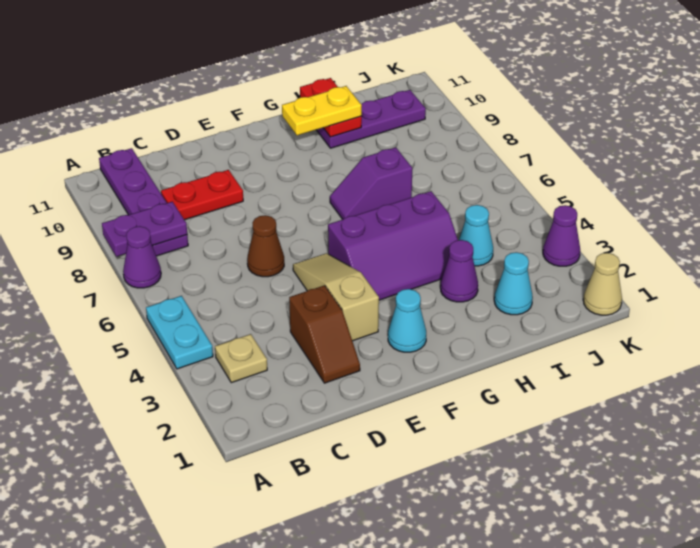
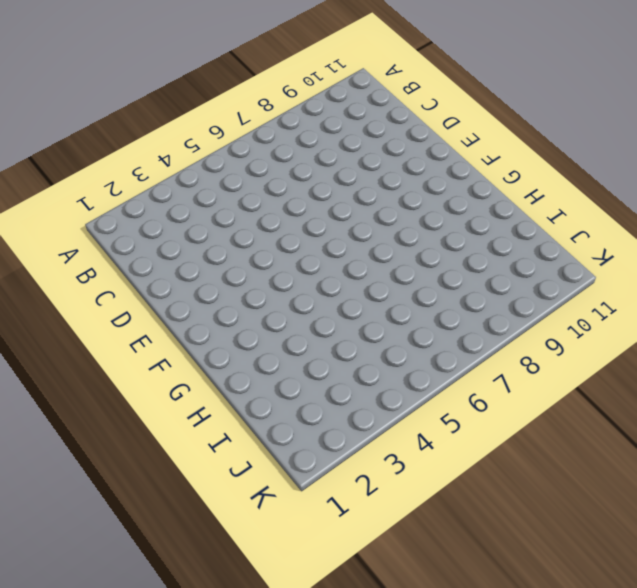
none -> cyan 1x2 plate [146,296,213,369]
none -> purple 1x1 cone [123,226,161,288]
none -> tan 1x1 plate [215,334,267,383]

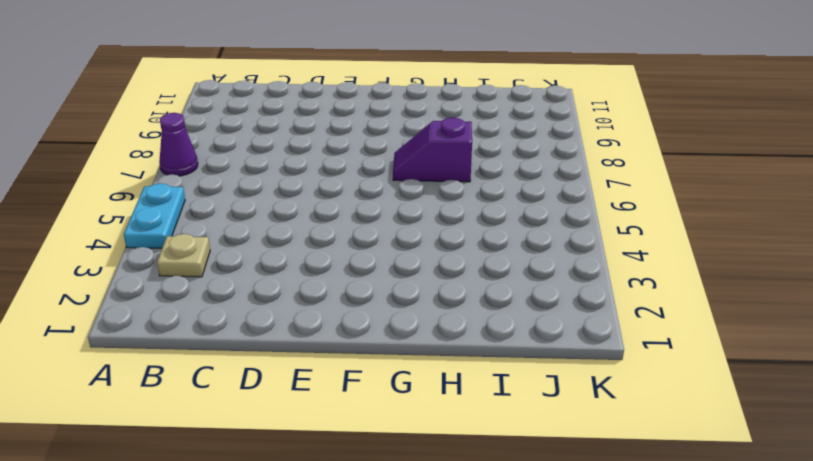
none -> purple 1x4 plate [99,148,188,256]
none -> red 1x2 plate [161,170,243,220]
none -> brown 1x2 slope [289,285,360,383]

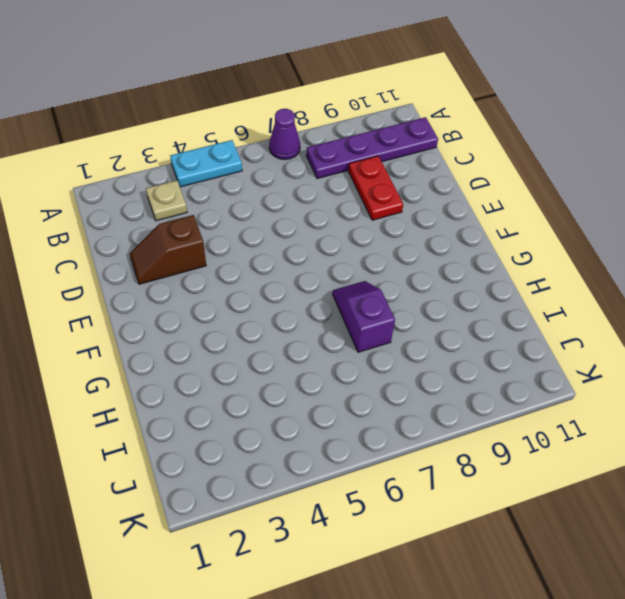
none -> brown 1x1 cone [247,215,284,277]
none -> tan 1x3 slope [293,253,379,341]
none -> cyan 1x1 cone [388,289,426,352]

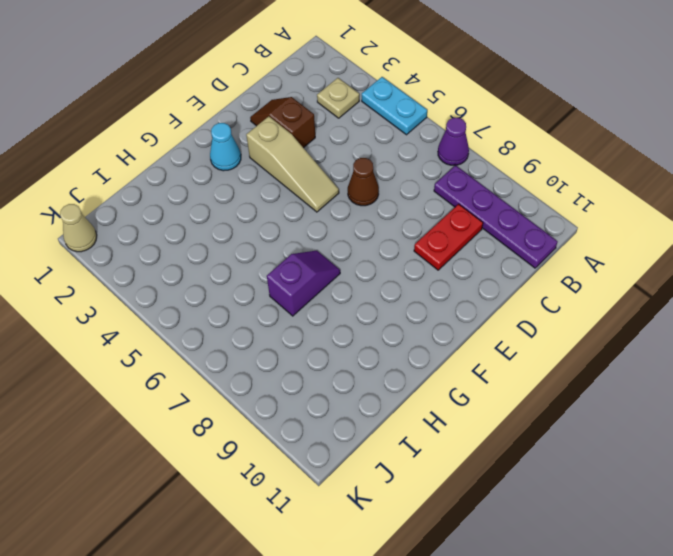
none -> purple 2x3 slope [328,191,458,300]
none -> purple 1x1 cone [440,240,478,302]
none -> purple 1x3 plate [317,90,426,148]

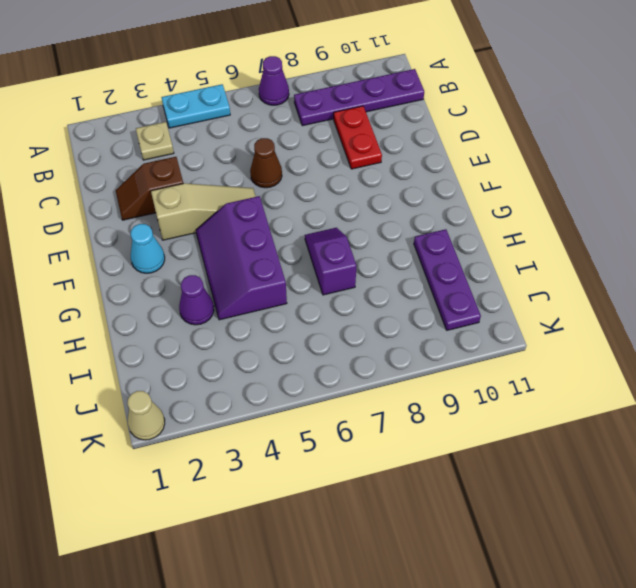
none -> cyan 1x1 cone [494,252,533,315]
none -> cyan 1x1 cone [459,205,493,266]
none -> purple 1x1 cone [543,205,580,266]

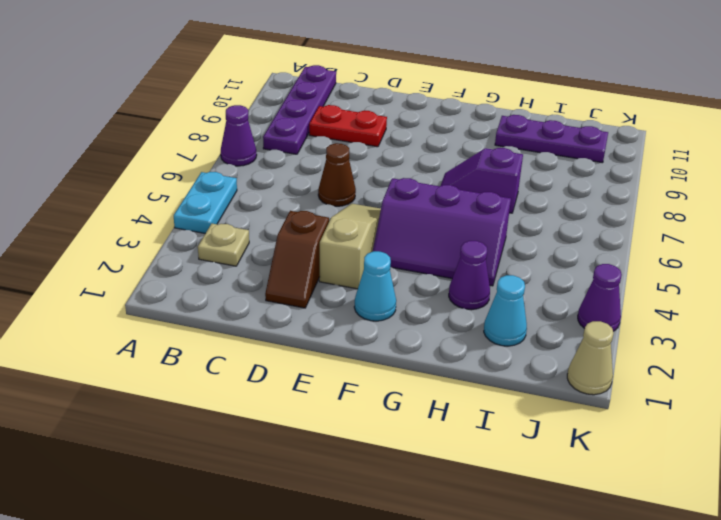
none -> cyan 1x1 cone [459,205,493,266]
none -> purple 1x2 plate [102,202,187,257]
none -> red 1x2 plate [300,78,362,137]

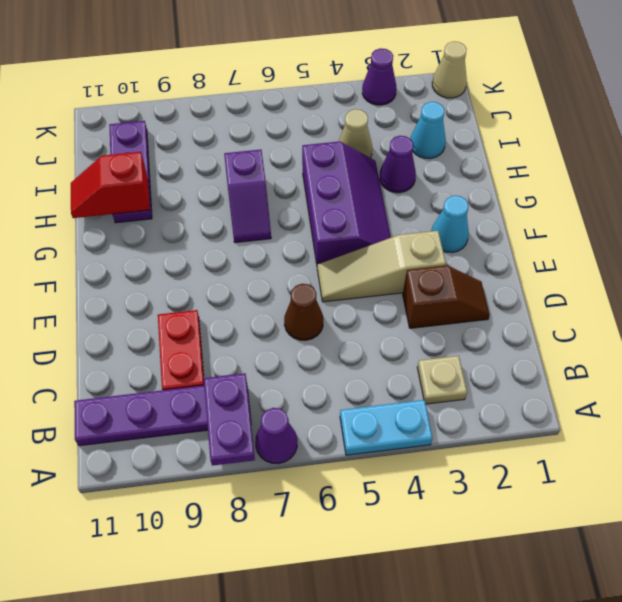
red 1x2 slope [71,152,150,218] -> red 1x2 plate [300,78,362,137]
tan 1x1 cone [339,109,372,158] -> cyan 1x1 cone [459,205,493,266]
none -> yellow 1x2 plate [282,86,362,135]

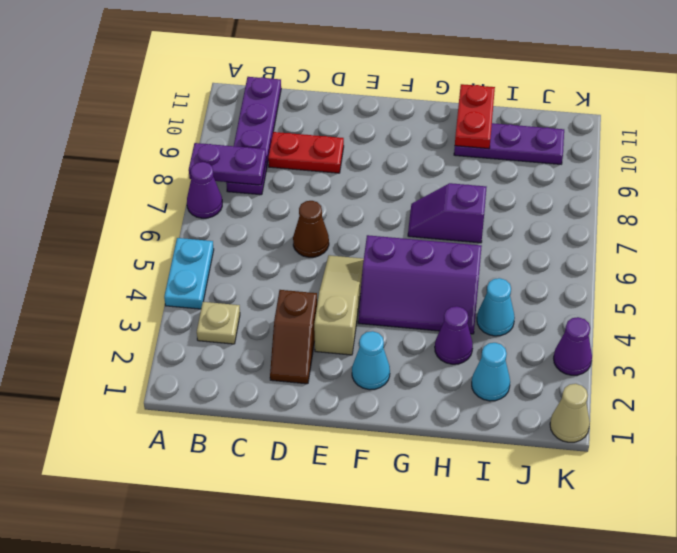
none -> yellow 1x2 plate [282,86,362,135]

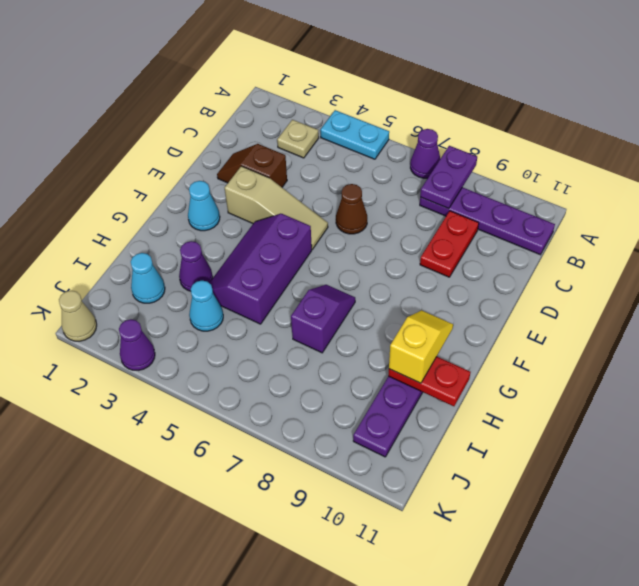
yellow 1x2 slope [389,310,453,383] -> yellow 1x2 plate [282,86,362,135]

